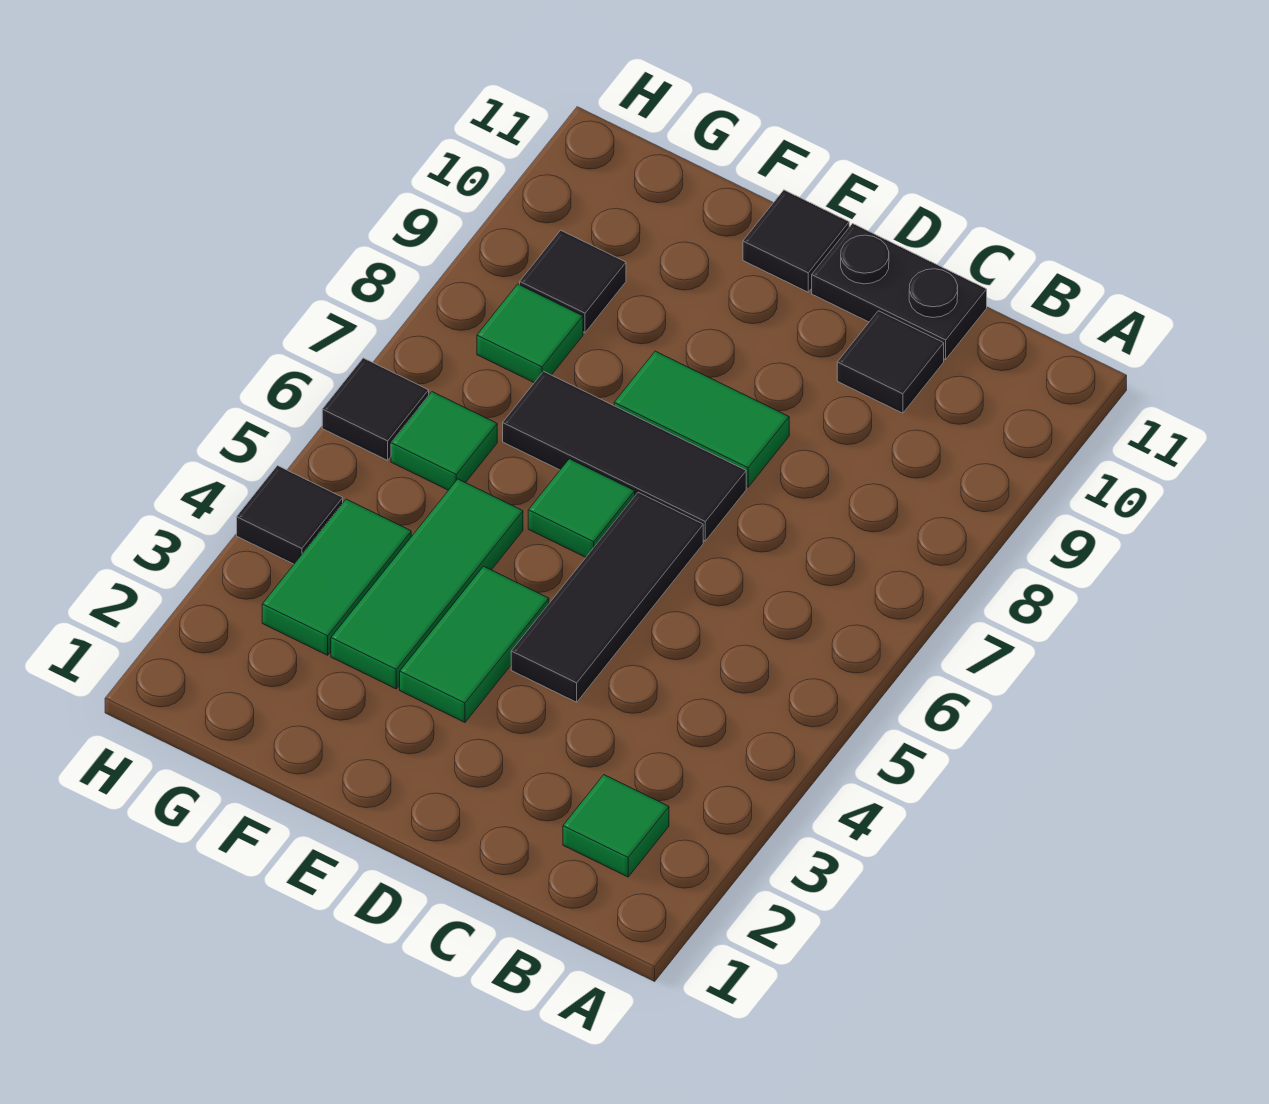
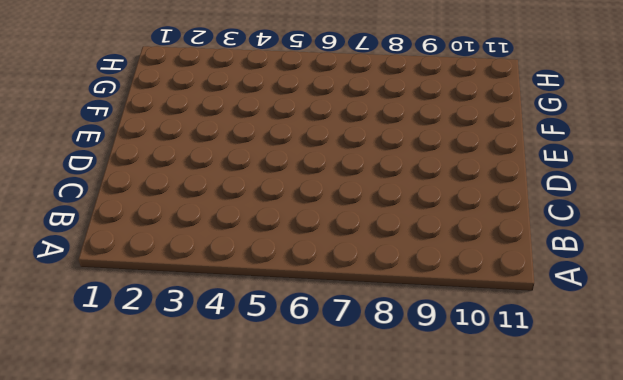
none -> green 1x1 tile [563,775,669,877]
none -> black 1x1 tile [837,311,944,413]
none -> black 1x2 plate [812,224,987,359]

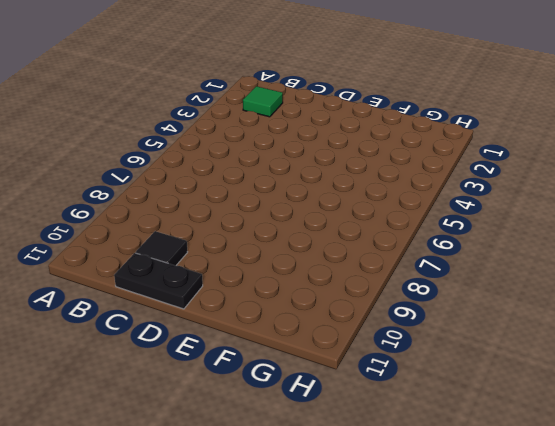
none -> black 1x3 tile [511,492,703,702]
none -> black 1x3 tile [503,371,746,541]
none -> green 1x2 tile [614,351,789,487]

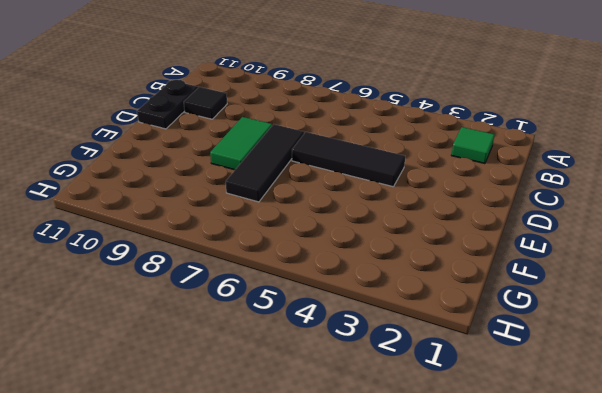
none -> green 1x2 tile [400,566,549,722]
none -> green 1x1 tile [528,459,635,557]
none -> black 1x1 tile [743,190,849,292]

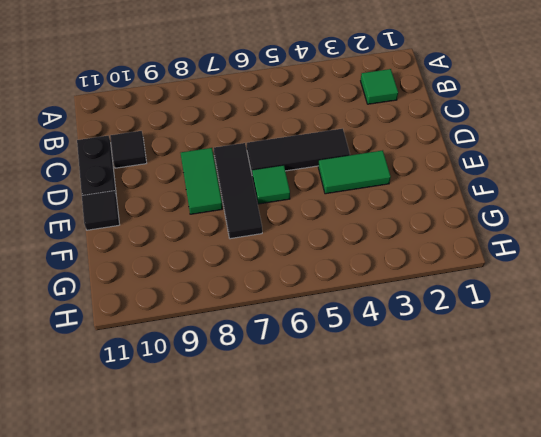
none -> green 1x3 tile [331,479,523,689]
none -> green 1x2 tile [262,499,411,655]
none -> green 1x1 tile [391,392,497,490]

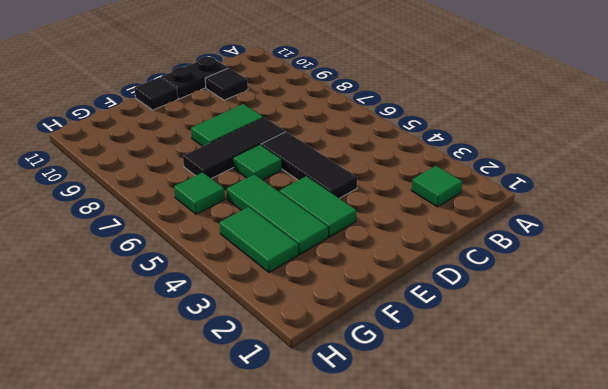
none -> green 1x1 tile [477,284,583,383]
none -> black 1x1 tile [520,230,626,333]
none -> black 1x1 tile [237,466,343,564]

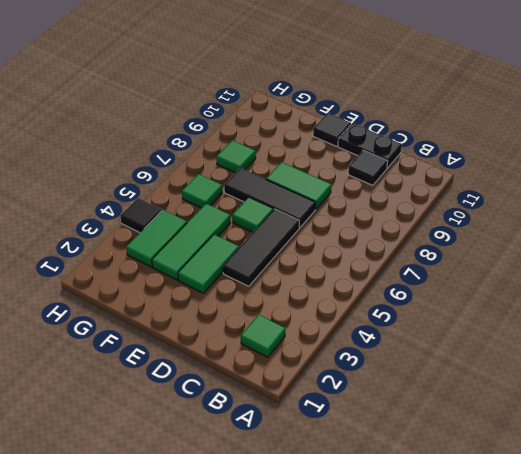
none -> black 1x1 tile [520,230,626,333]
none -> black 1x1 tile [322,358,429,460]

